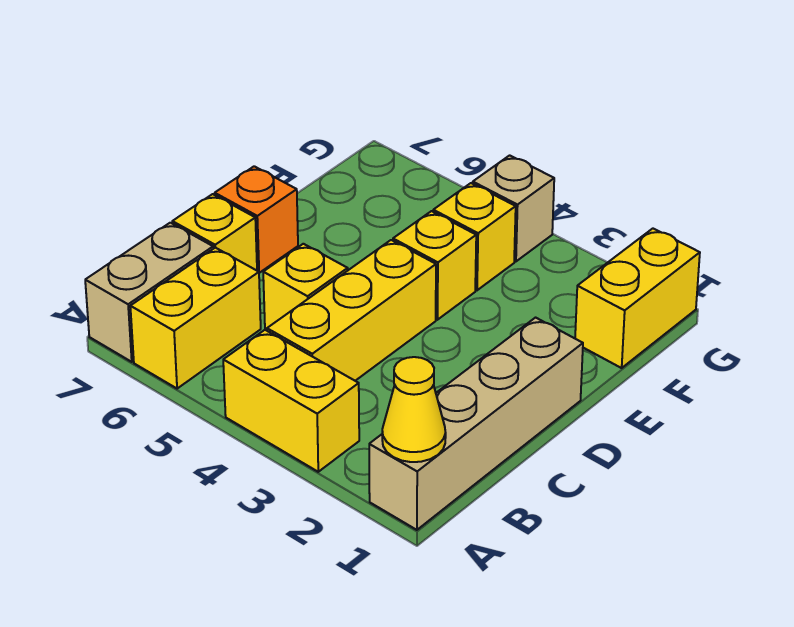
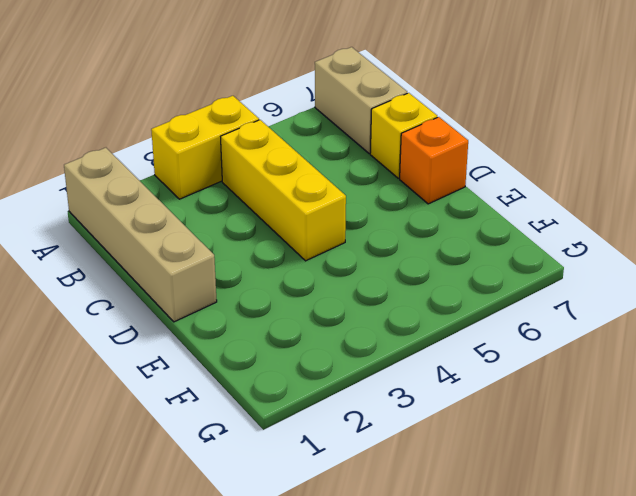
none -> yellow 1x2 brick [130,248,261,389]
none -> yellow 1x1 brick [263,244,348,330]
none -> yellow 1x1 brick [393,211,476,320]

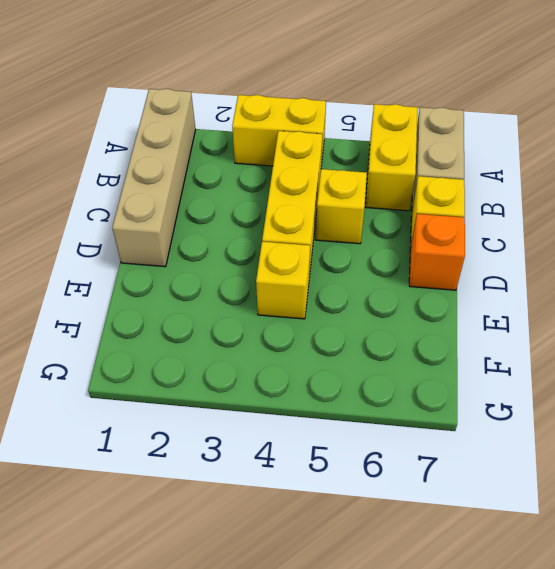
none -> yellow 1x2 brick [575,229,700,368]
none -> yellow 1x1 brick [433,183,516,290]
none -> tan 1x1 brick [473,155,554,261]

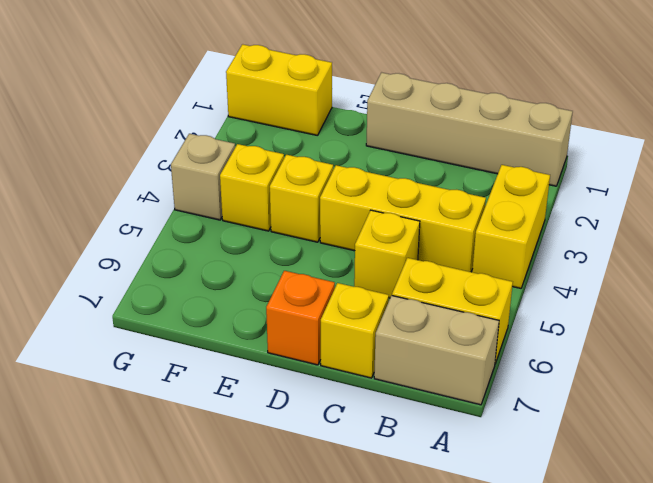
none -> yellow 1x1 cone [382,357,446,462]

